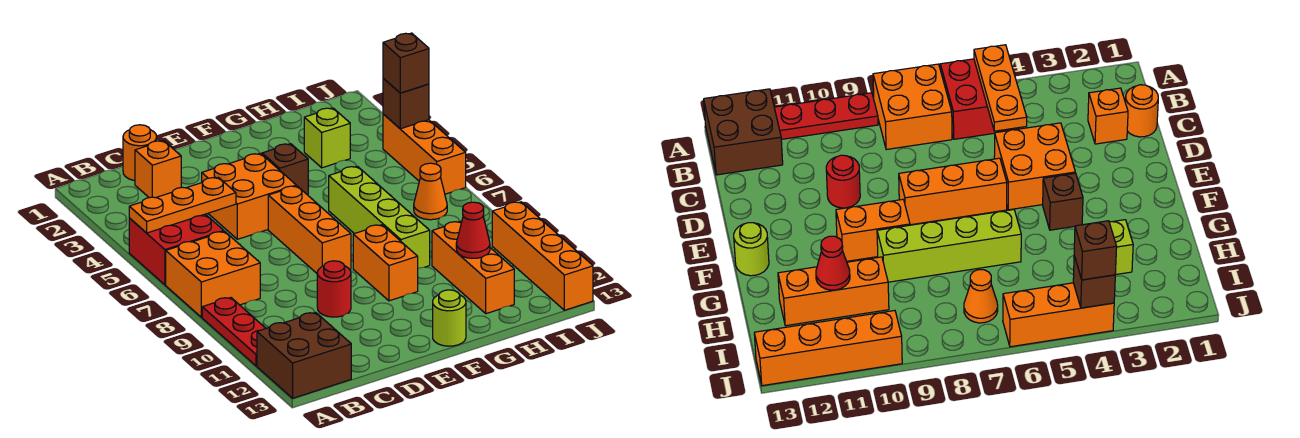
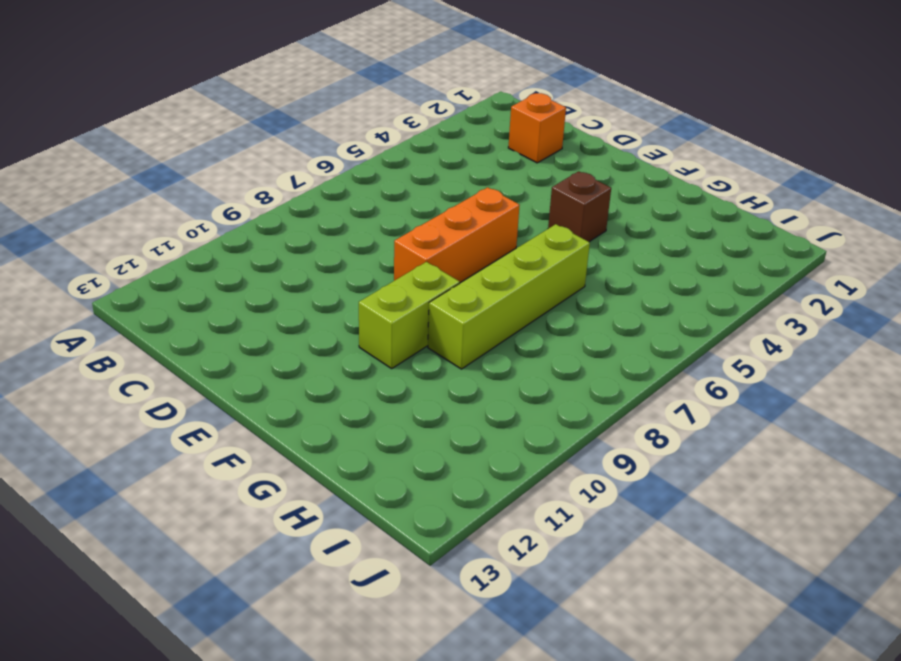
lime 1x2 brick [359,262,460,369] -> orange 1x2 brick [353,225,418,301]
none -> red 2x2 brick [129,214,224,285]
none -> orange 2x2 brick [166,231,260,317]
none -> red 1x3 plate [202,298,266,366]

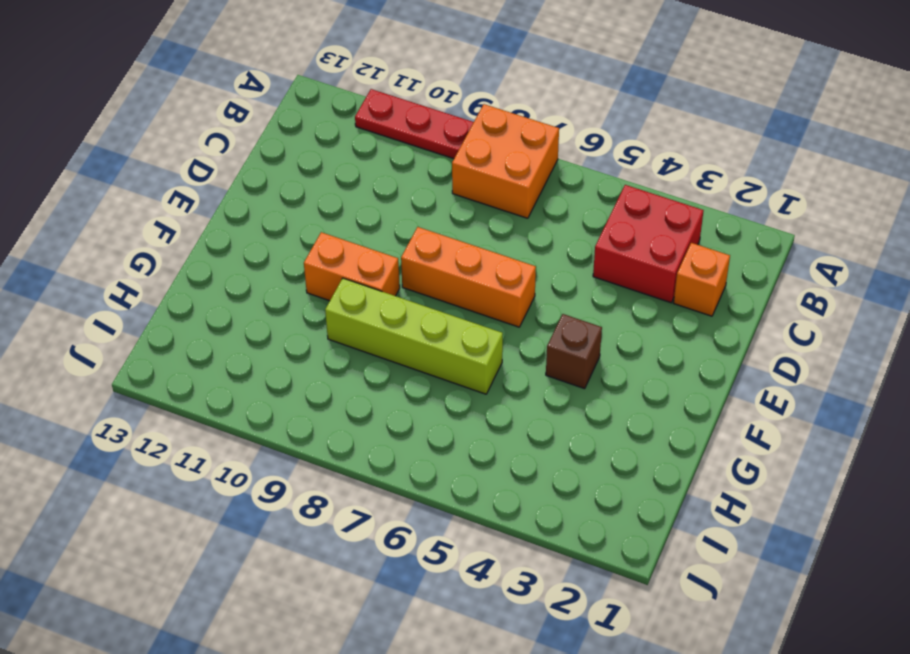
red 2x2 brick [593,185,704,303] -> red 2x2 brick moved to [129,214,224,285]
none -> brown 2x2 brick [257,313,351,398]
none -> orange 1x1 round brick [123,125,157,181]
none -> orange 2x2 brick [202,154,296,239]

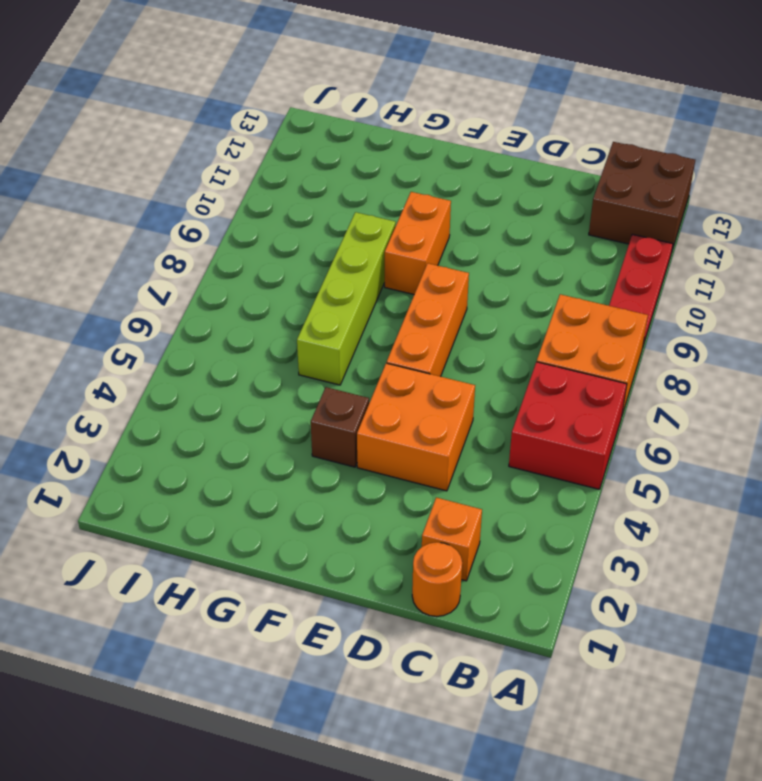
none -> red 1x1 round brick [317,261,351,317]
none -> lime 1x1 round brick [433,290,466,346]
none -> lime 1x1 brick [304,108,350,168]

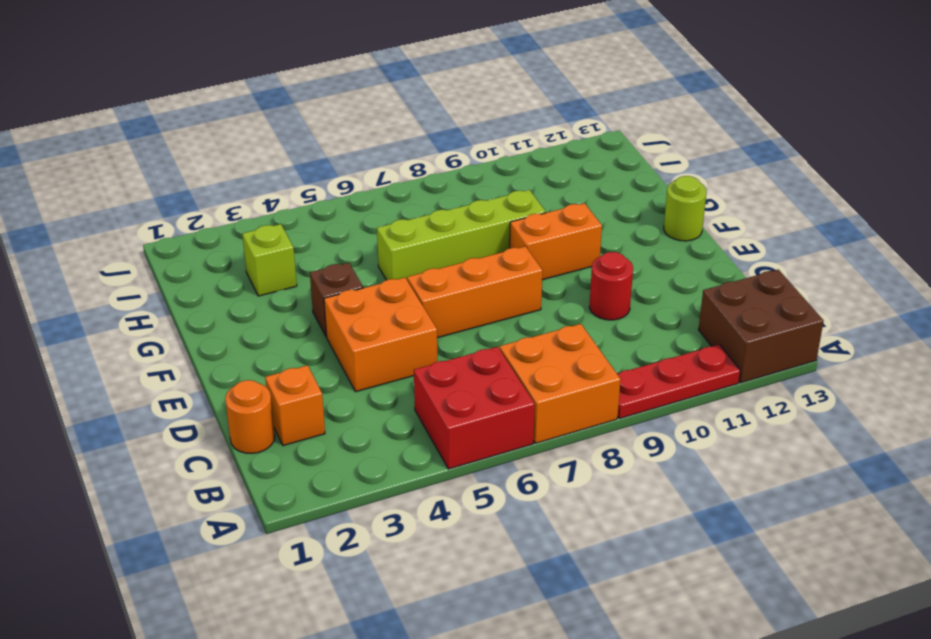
none -> orange 1x3 brick [432,221,514,314]
none -> orange 1x1 cone [414,163,447,220]
none -> orange 1x3 brick [383,114,466,194]

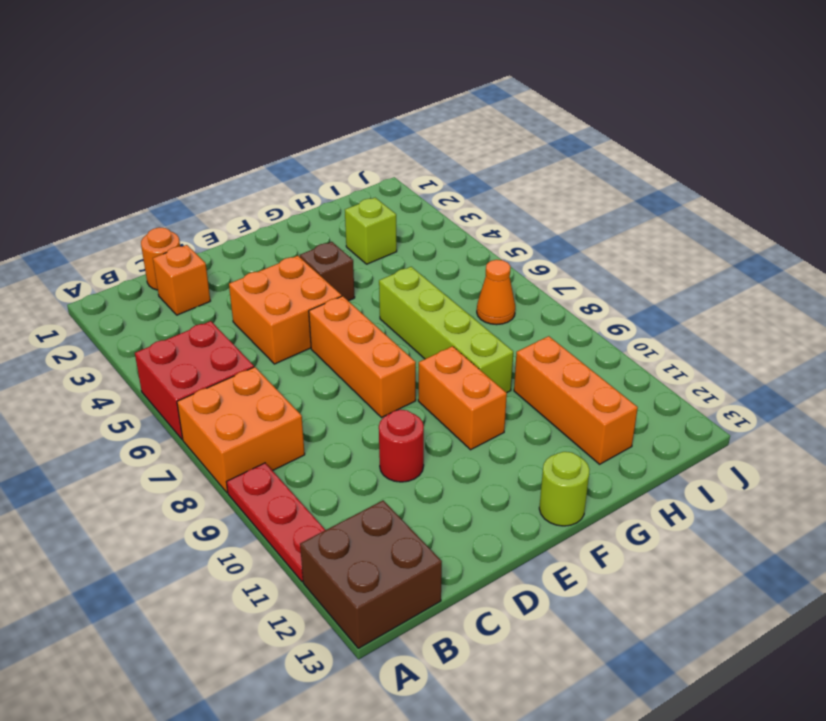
none -> orange 1x3 brick [383,114,466,194]
none -> orange 1x4 brick [492,202,593,310]
none -> orange 1x3 plate [129,177,236,233]

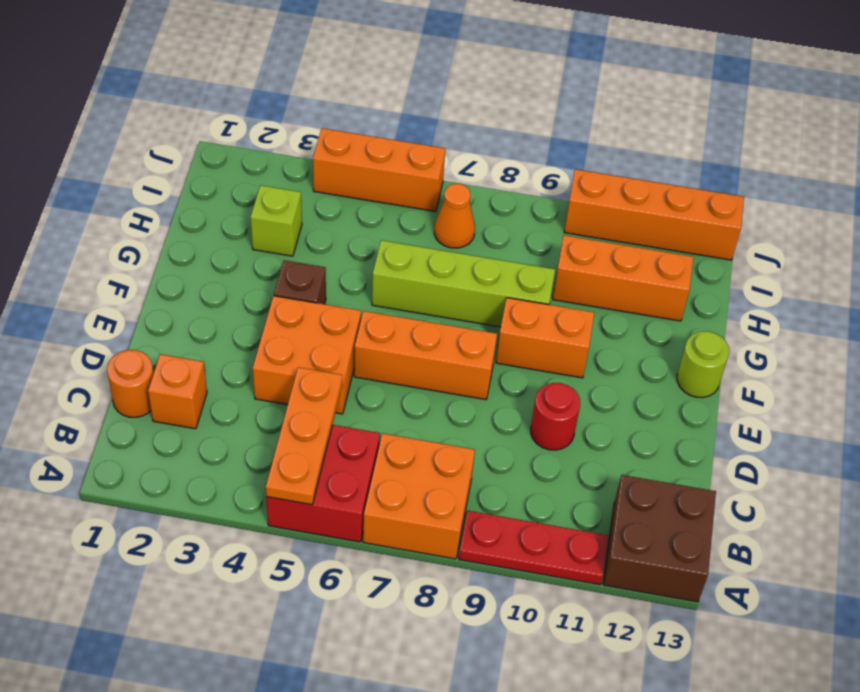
none -> red 1x1 cone [456,202,490,258]
none -> brown 1x1 brick [383,78,429,129]
none -> brown 1x1 brick [383,33,429,93]

